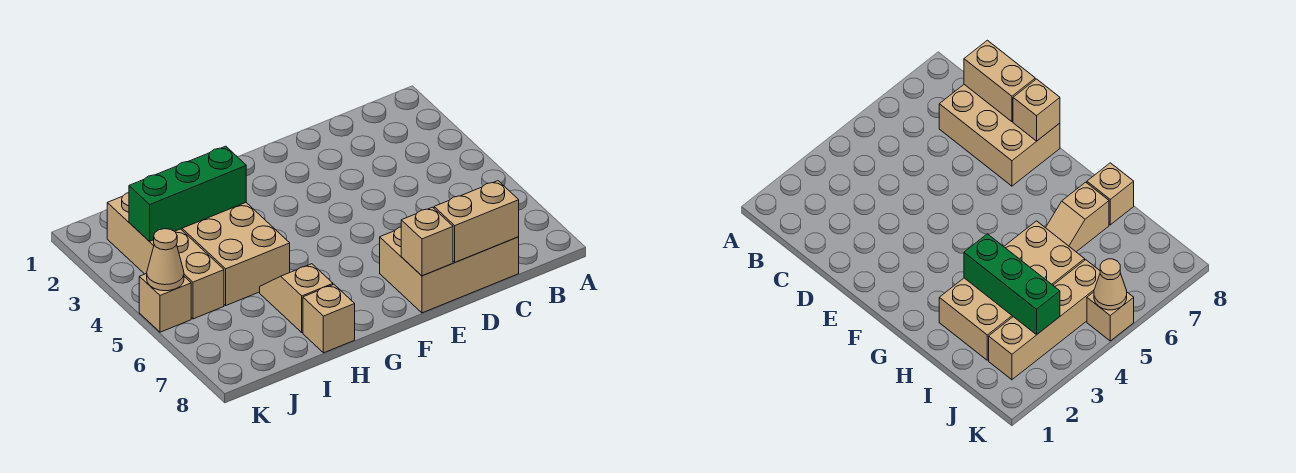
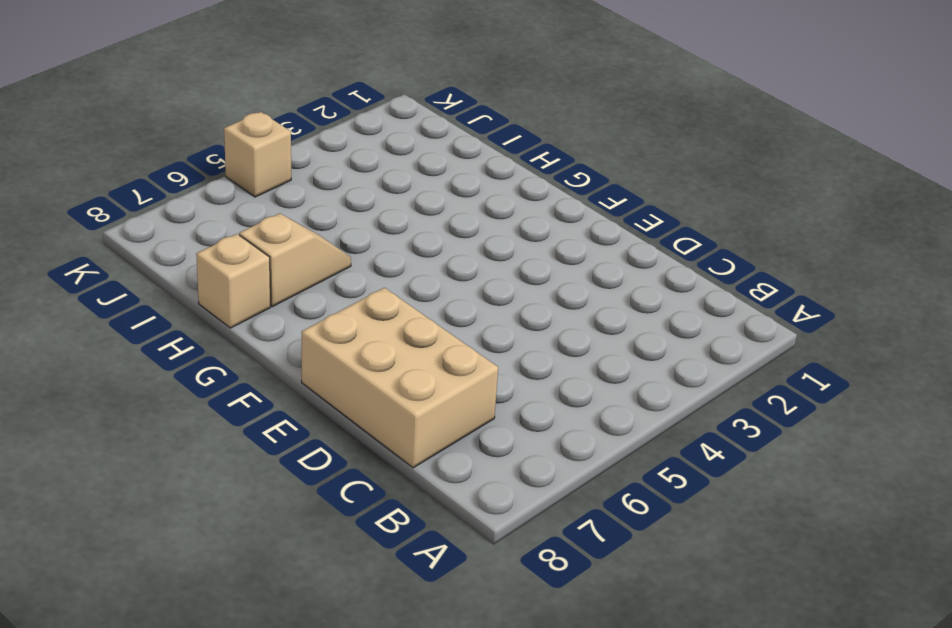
none -> tan 2x4 brick [181,203,290,305]
none -> tan 1x4 brick [107,193,224,319]

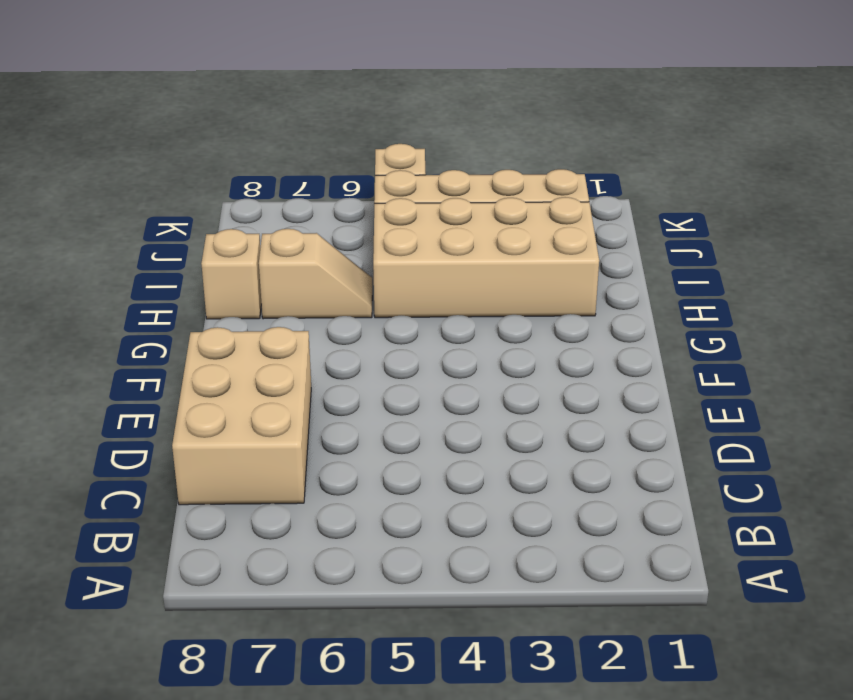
none -> tan 1x2 brick [434,181,519,262]
none -> tan 1x1 brick [401,207,453,276]

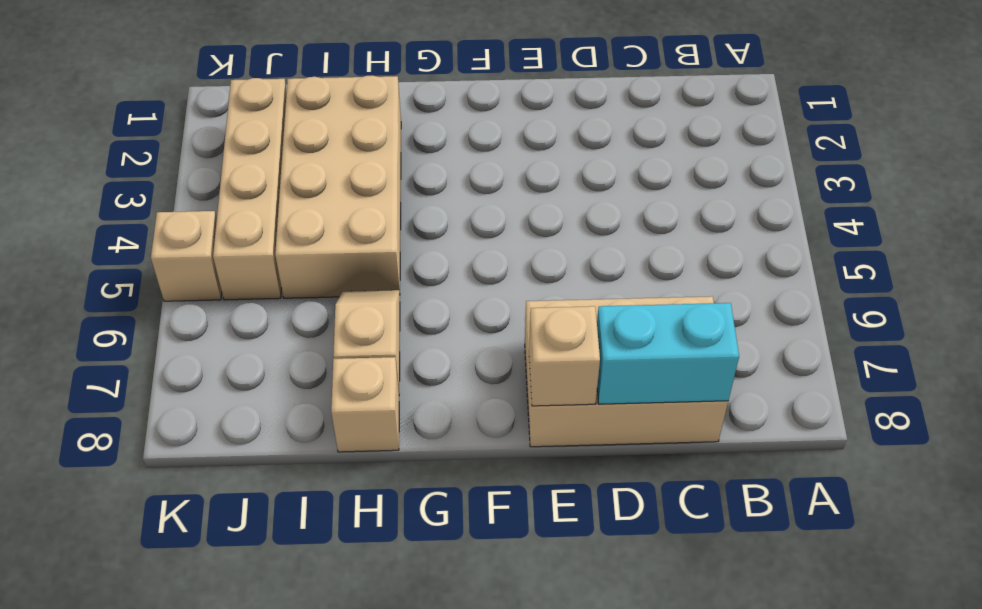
cyan 1x2 brick [597,303,739,404] -> tan 1x2 brick [434,181,519,262]
none -> green 1x3 brick [129,146,246,241]
none -> tan 1x1 cone [147,229,184,291]

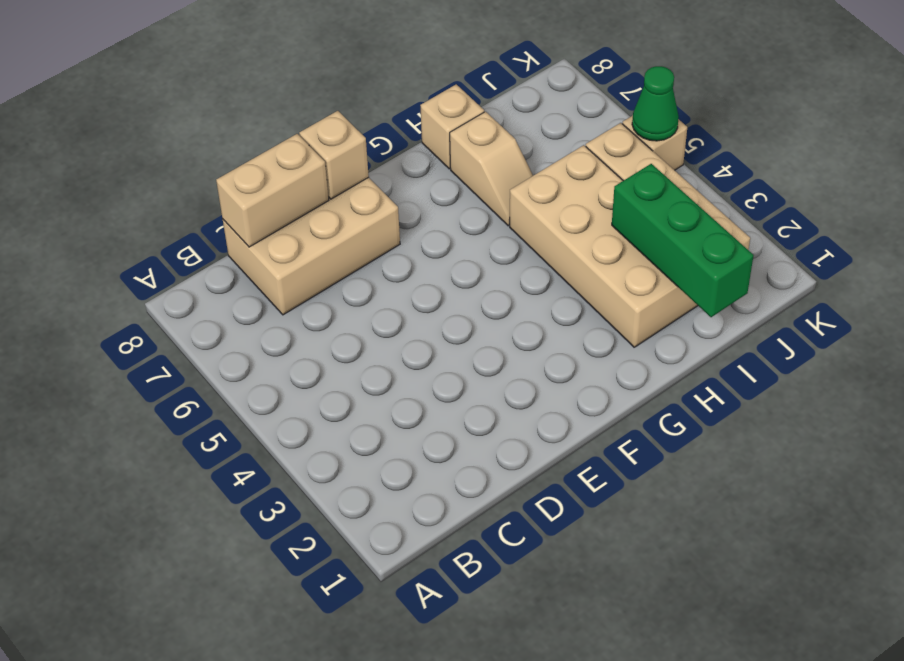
green 1x3 brick [612,164,754,317] -> green 1x3 brick turned to [129,146,246,241]
green 1x1 cone [632,66,679,141] -> tan 1x1 cone [147,229,184,291]

